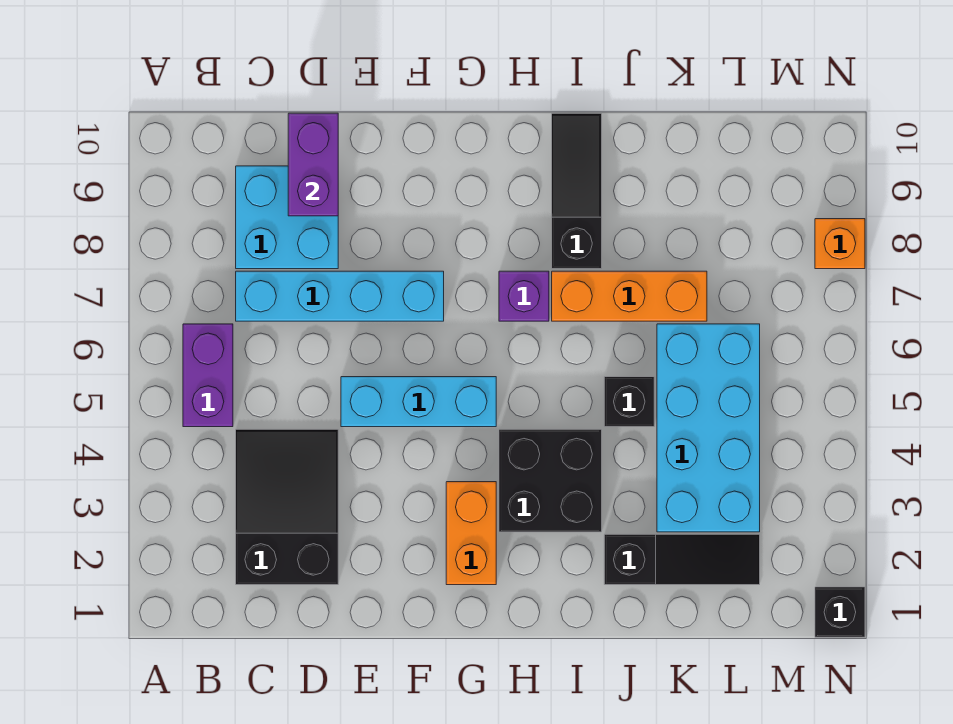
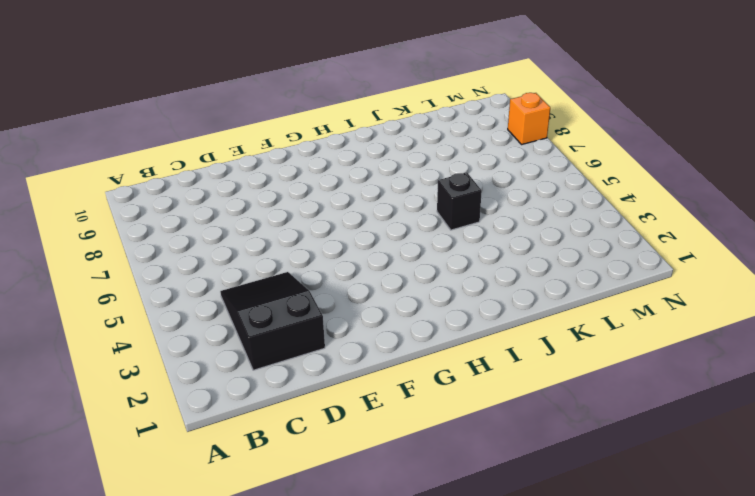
none -> purple 1x2 brick [183,324,233,427]
none -> cyan 1x4 brick [236,271,444,321]
none -> cyan 2x2 brick [236,166,338,269]

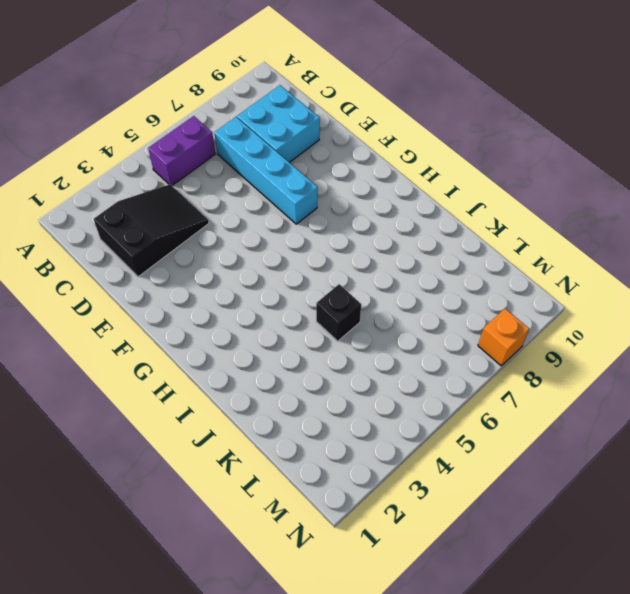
none -> cyan 1x3 brick [341,377,496,427]
none -> orange 1x2 brick [446,482,496,585]
none -> black 2x2 brick [499,429,602,532]

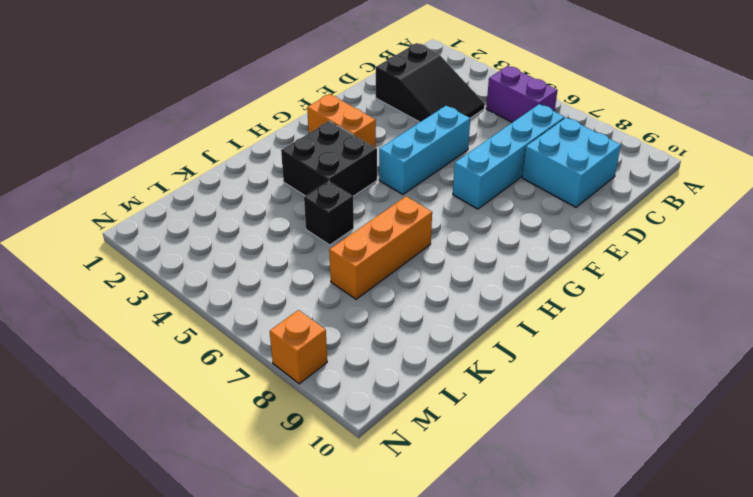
none -> purple 1x1 brick [499,271,549,321]
none -> black 1x3 slope [552,113,602,269]
none -> black 1x3 slope [604,534,760,585]

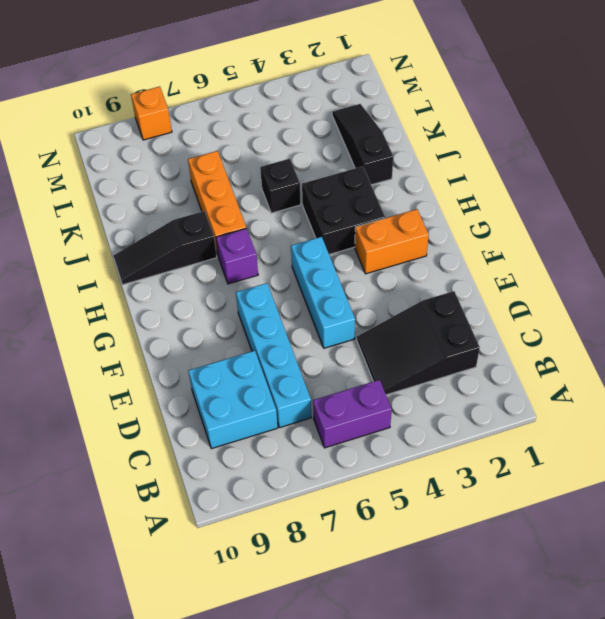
none -> cyan 2x4 brick [657,324,760,532]
none -> black 1x1 brick [815,587,865,637]
none -> purple 1x2 brick [288,113,338,216]

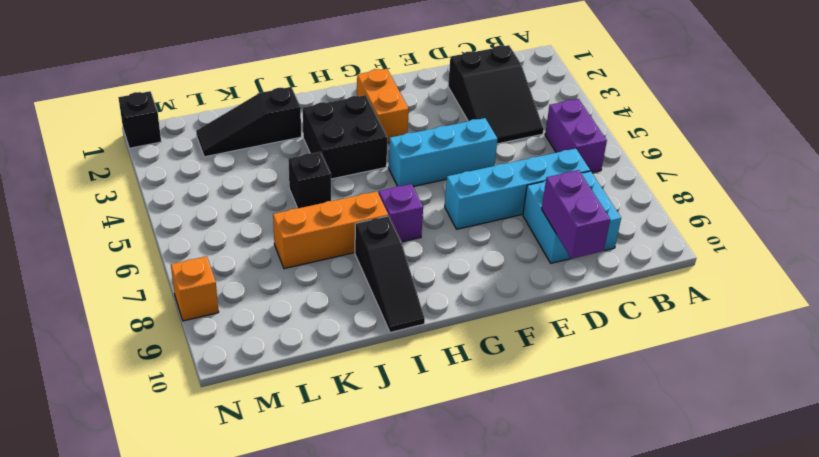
none -> cyan 2x4 brick [657,324,760,532]

